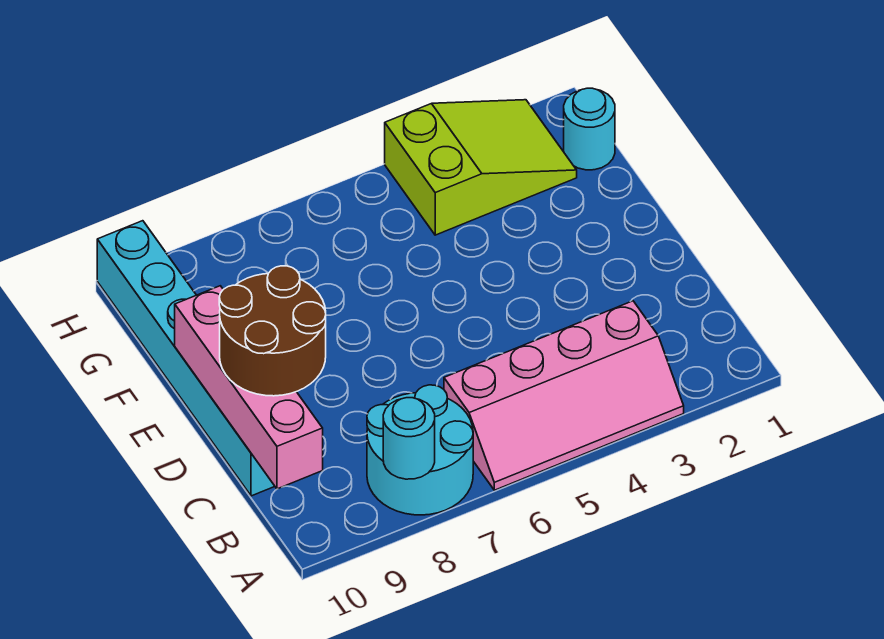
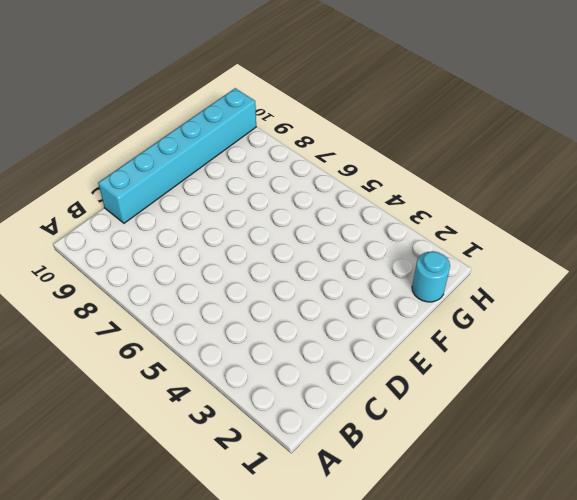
none -> pink 2x4 slope [444,301,684,490]
none -> cyan 2x2 round brick [367,385,473,515]

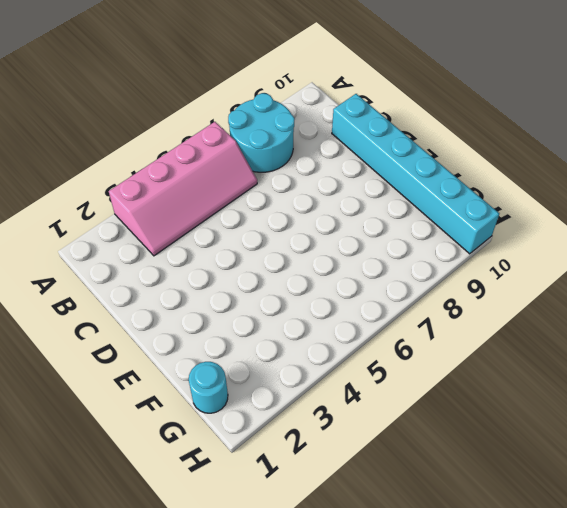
pink 2x4 slope [109,122,257,256] -> pink 2x4 slope turned to [444,301,684,490]
none -> lime 2x3 slope [385,100,577,235]
none -> cyan 1x1 round brick [383,398,435,479]

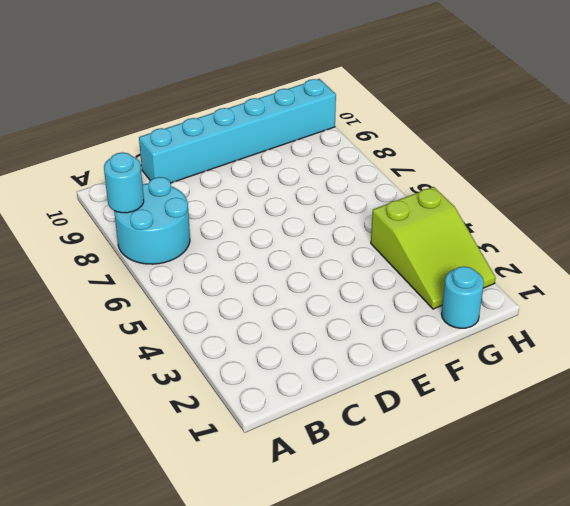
none -> pink 2x4 slope [444,301,684,490]
none -> pink 1x4 brick [175,286,323,489]

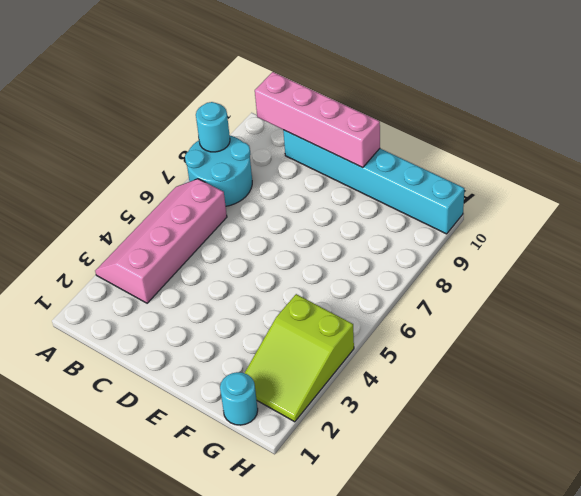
none -> brown 2x2 round brick [219,266,326,396]

